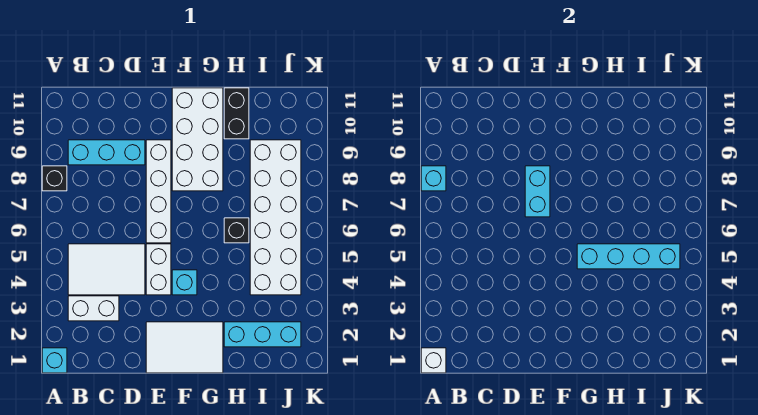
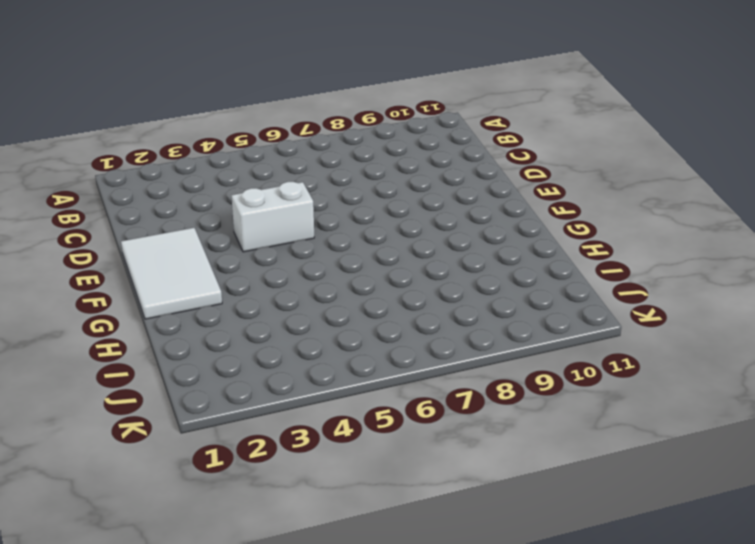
none -> cyan 1x1 brick [42,348,67,373]
none -> black 1x1 brick [42,166,67,191]
none -> white 1x2 brick [68,296,119,321]

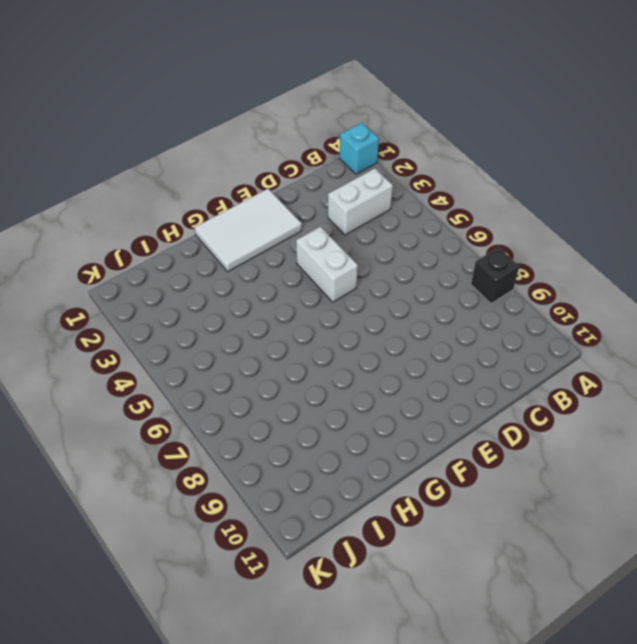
none -> white 2x3 tile [68,244,145,295]
none -> cyan 1x3 brick [68,140,145,165]
none -> white 1x4 brick [146,140,171,243]

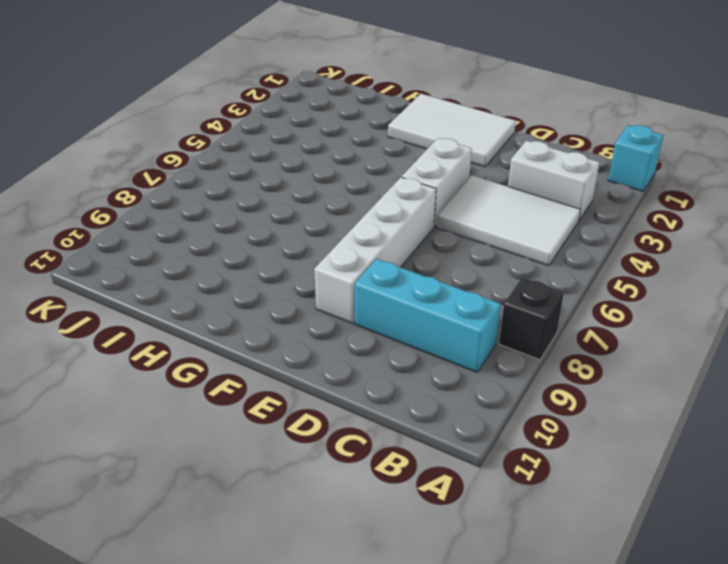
none -> cyan 1x1 brick [172,270,197,295]
none -> white 2x4 brick [172,88,223,191]
none -> cyan 1x3 brick [224,322,301,347]

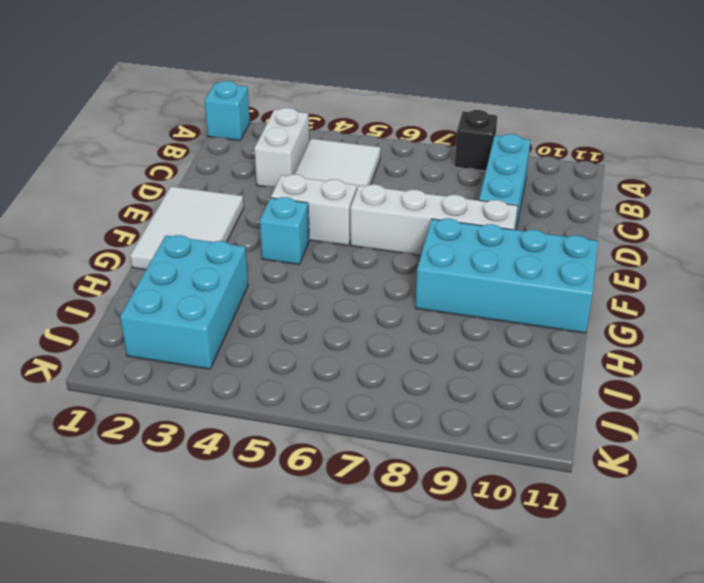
cyan 2x4 brick [415,219,598,333] -> white 2x4 brick [172,88,223,191]
cyan 2x3 brick [120,235,248,369] -> cyan 1x3 brick [224,322,301,347]
none -> black 1x1 brick [224,218,249,243]
none -> black 1x2 brick [224,88,249,139]
none -> white 2x6 brick [250,140,301,295]

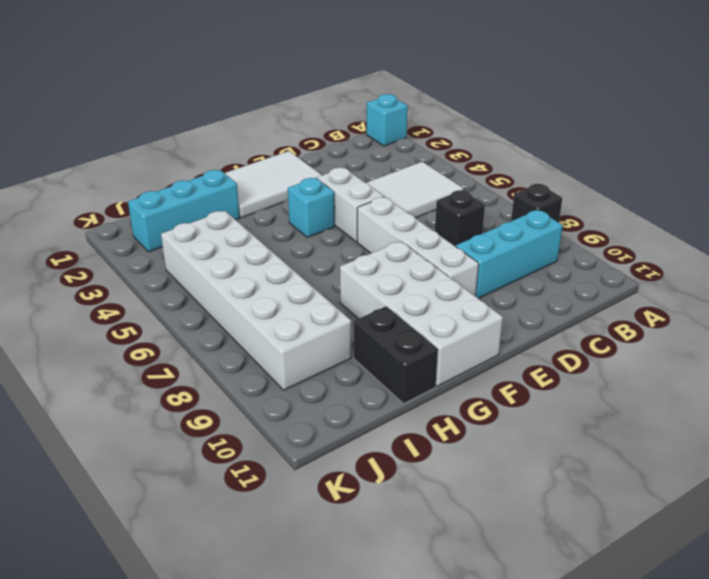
black 1x1 brick [435,190,485,247] -> black 1x1 brick moved to [224,218,249,243]
none -> white 1x2 brick [68,296,119,321]
none -> white 1x1 brick [421,348,446,373]
none -> cyan 1x1 brick [421,166,446,191]

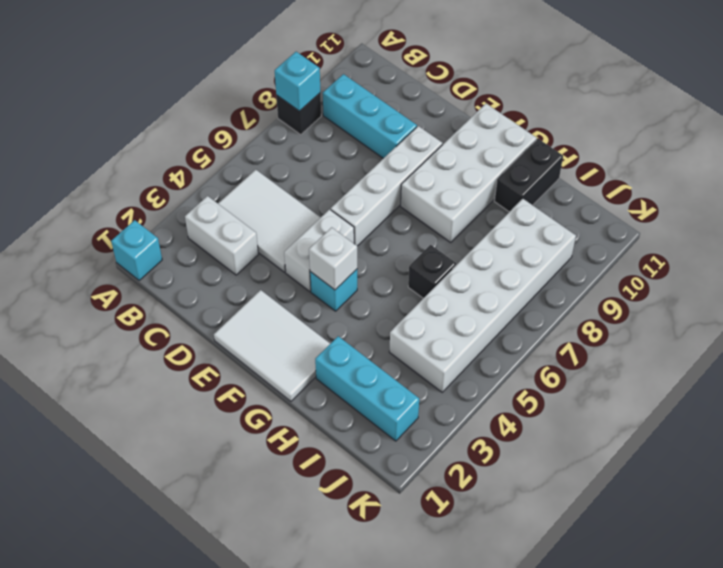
white 1x1 brick [309,227,357,290] -> white 1x1 brick moved to [421,348,446,373]
none -> cyan 1x2 brick [525,166,550,217]
none -> cyan 1x4 brick [577,244,680,269]

